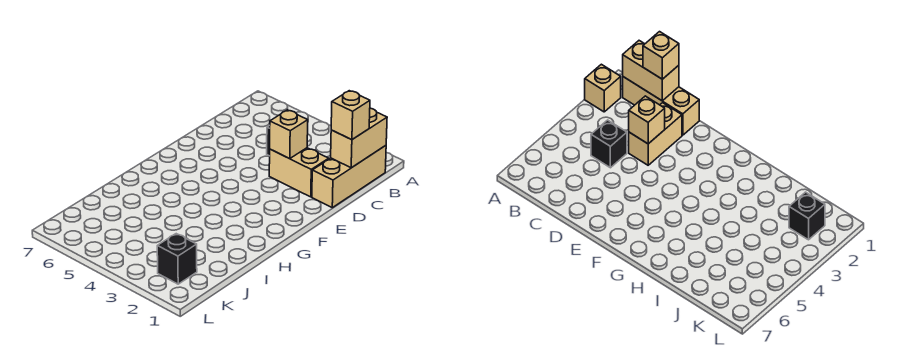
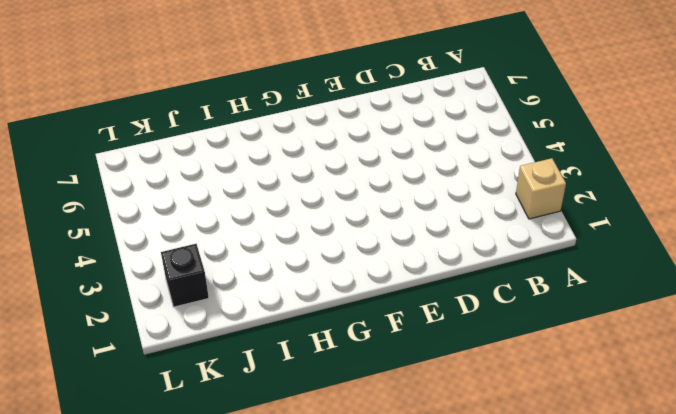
none -> tan 1x3 brick [312,146,386,208]
none -> black 1x1 brick [591,120,627,168]

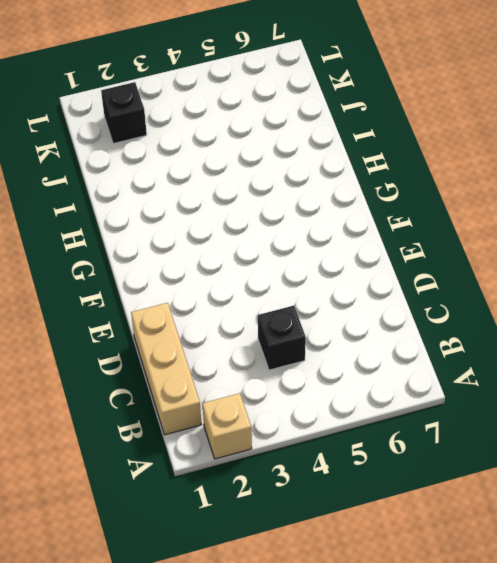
none -> tan 1x2 brick [269,148,329,197]
none -> tan 1x2 brick [331,108,387,168]

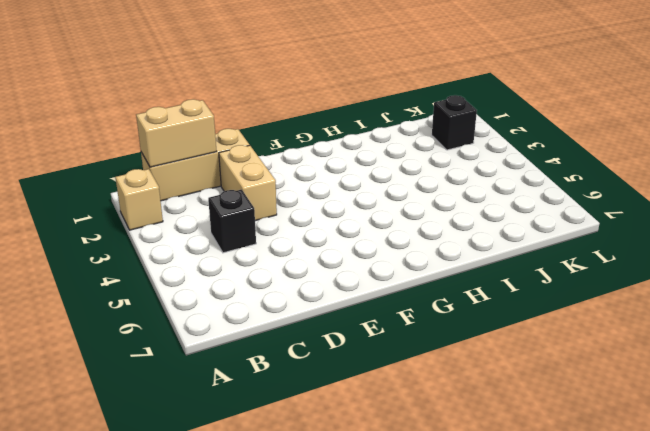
none -> tan 1x1 brick [270,110,308,159]
none -> tan 1x1 brick [331,91,370,140]

